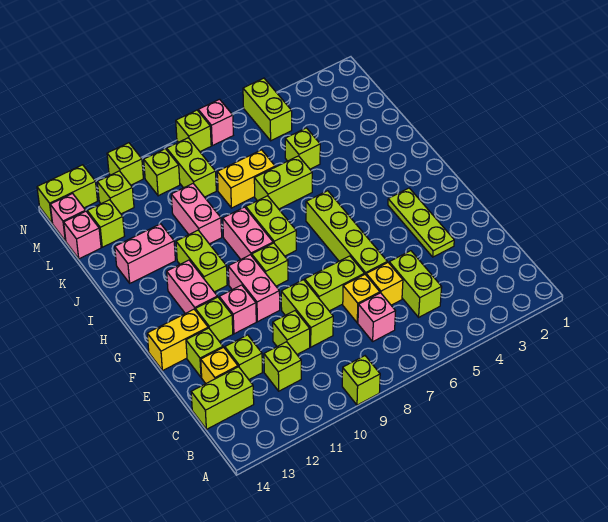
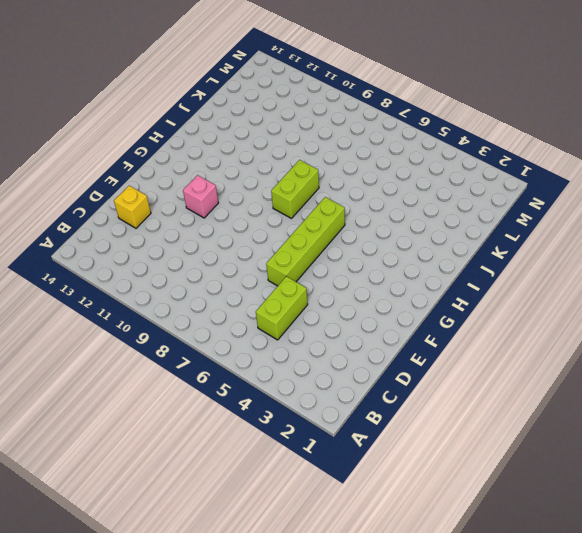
none -> lime 1x1 brick [342,356,380,405]
none -> pink 1x1 brick [358,293,395,341]
none -> lime 1x1 brick [264,342,301,391]
none -> lime 1x2 brick [191,367,254,429]

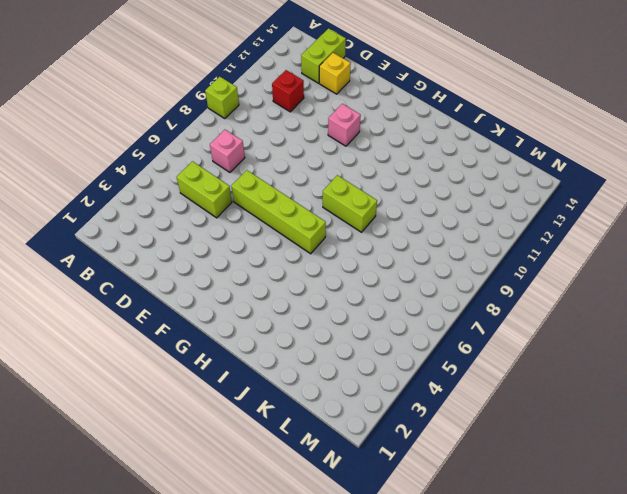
red 1x1 brick [272,70,304,112] -> lime 1x1 brick [264,342,301,391]
none -> yellow 1x1 brick [366,262,403,305]
none -> yellow 1x1 brick [343,274,380,323]
none -> lime 1x2 brick [281,280,333,347]
none -> lime 1x1 brick [273,311,310,354]

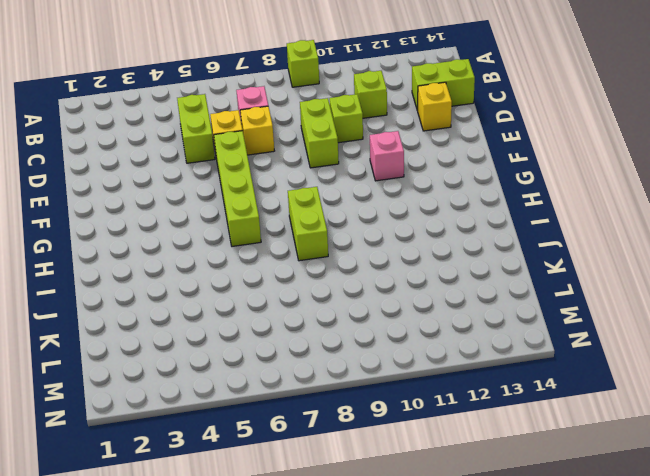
none -> lime 1x1 brick [225,335,262,379]
none -> lime 1x3 plate [388,188,454,257]
none -> lime 1x2 brick [305,256,364,311]
none -> lime 1x1 brick [186,328,223,377]

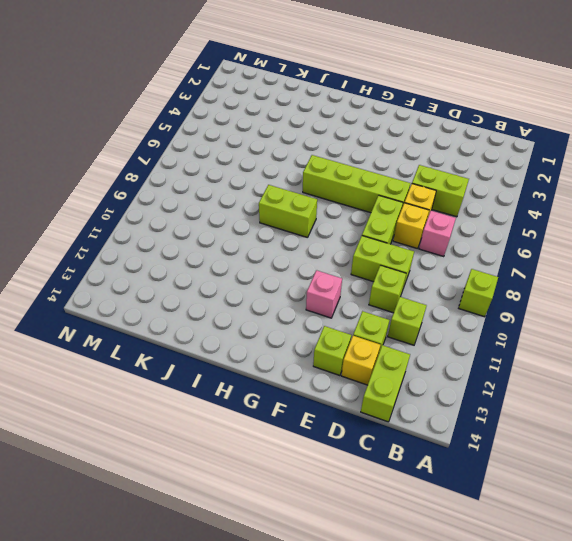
none -> lime 1x3 plate [388,188,454,257]
none -> pink 1x2 brick [228,255,280,322]
none -> lime 1x1 brick [195,297,233,341]
none -> yellow 1x2 brick [147,309,208,371]

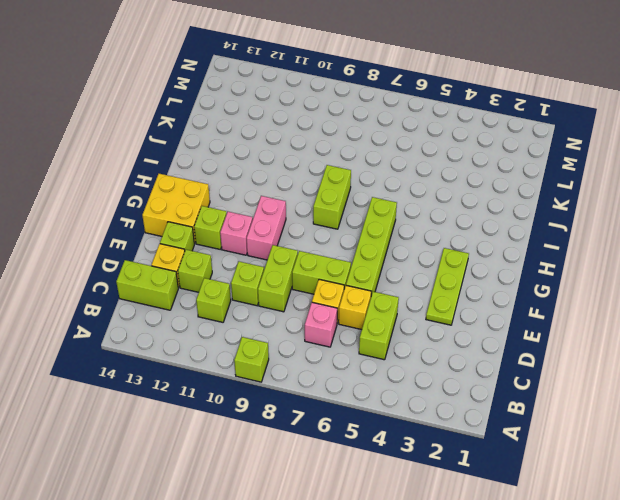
yellow 2x2 brick [142,174,210,244] -> yellow 1x2 brick [147,309,208,371]
none -> lime 1x1 brick [252,243,288,286]
none -> pink 1x2 brick [167,260,217,314]
none -> pink 1x2 brick [223,207,273,259]
none -> lime 1x2 brick [176,230,227,292]

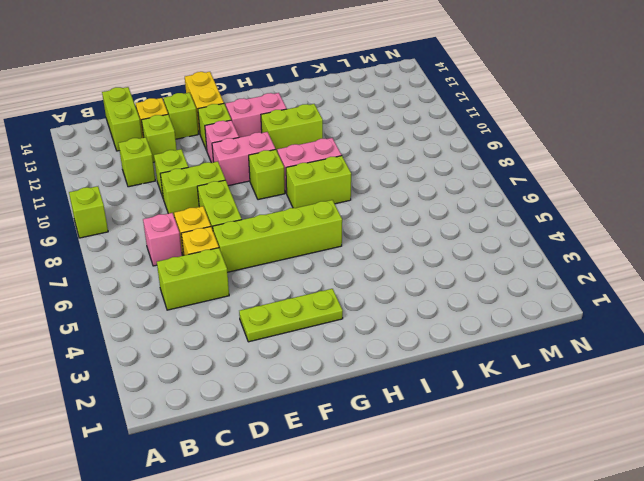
none -> lime 1x2 brick [254,156,312,209]
none -> pink 1x2 brick [171,184,222,244]
none -> pink 1x2 brick [115,224,175,283]
none -> lime 1x1 brick [285,128,320,169]

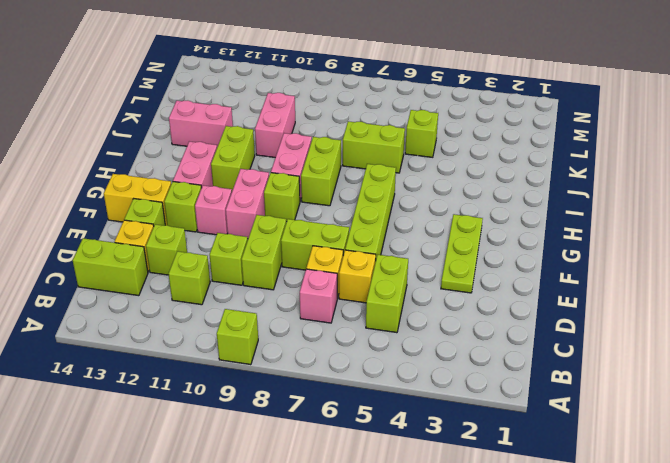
none -> yellow 1x2 brick [217,150,275,208]
none -> lime 1x2 brick [167,138,216,197]
none -> lime 1x1 brick [87,200,124,247]
none -> pink 1x1 brick [64,211,101,259]

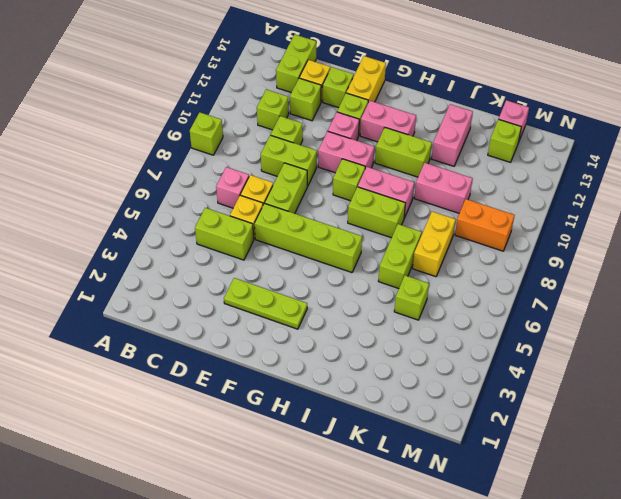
orange 1x2 brick [455,199,515,251] -> lime 1x2 brick [167,138,216,197]
none -> lime 1x2 brick [243,78,292,141]
none -> lime 1x1 brick [144,149,180,196]
none -> lime 1x1 brick [97,171,134,214]
none -> pink 1x1 brick [50,194,86,241]

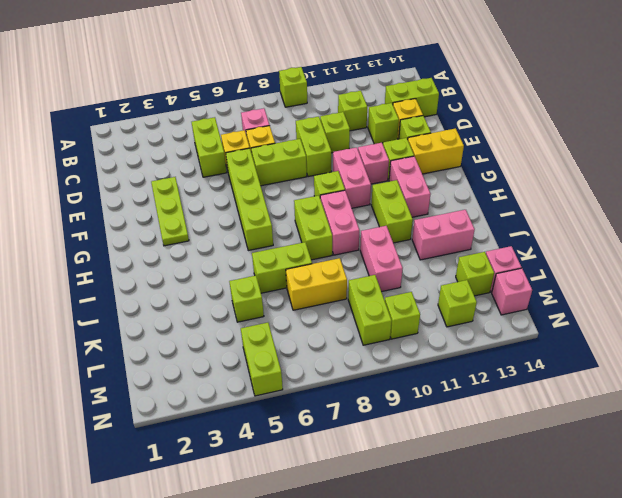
none -> pink 1x1 brick [198,99,233,146]
none -> lime 1x1 brick [176,110,211,152]
none -> lime 1x1 brick [107,143,143,185]
none -> lime 1x2 brick [37,165,97,223]

